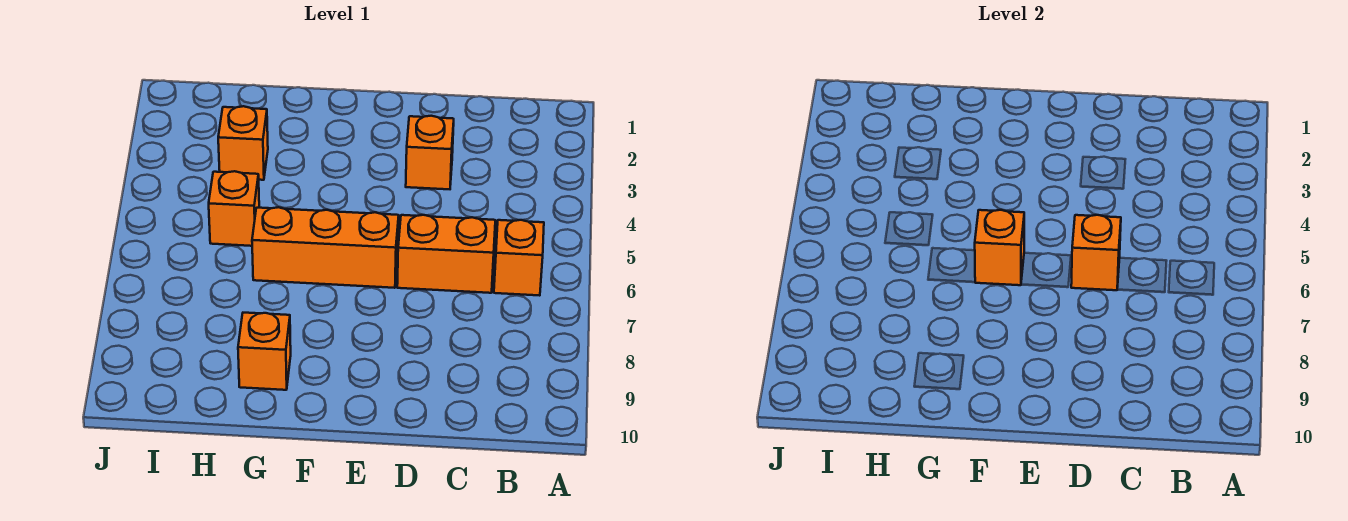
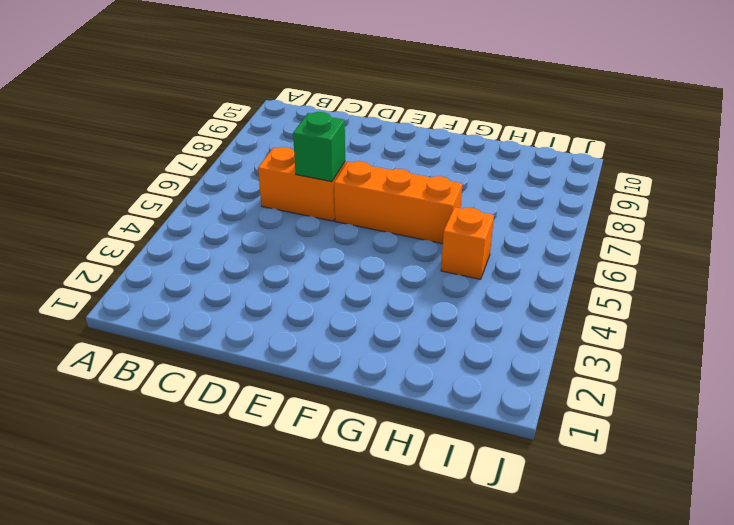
green 1x1 brick [293,112,345,182] -> orange 1x1 brick [1071,215,1121,290]
none -> orange 1x1 brick [494,220,544,296]
none -> orange 1x1 brick [406,116,454,189]

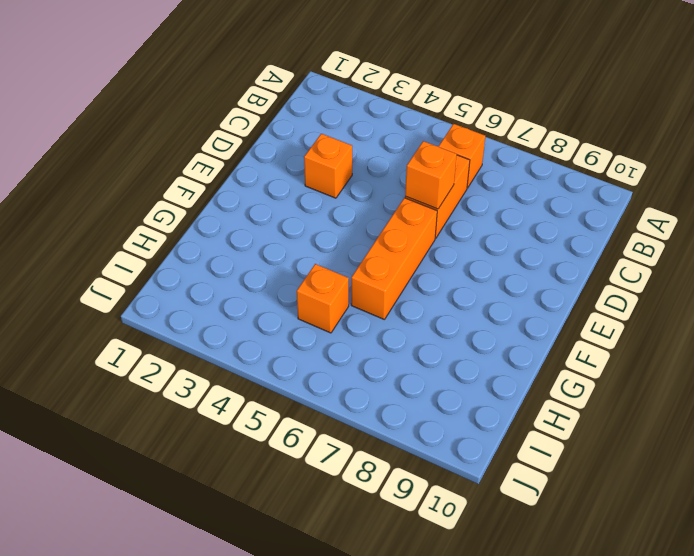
none -> orange 1x1 brick [238,313,291,390]
none -> orange 1x1 brick [218,106,268,180]

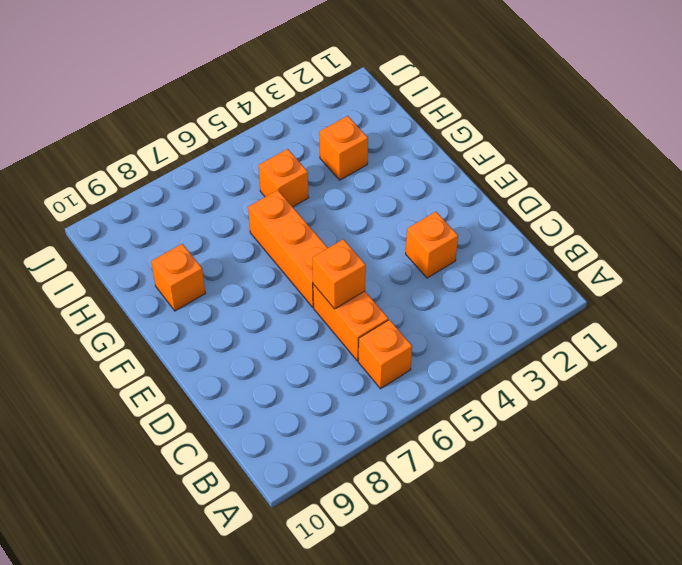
none -> orange 1x1 brick [975,210,1024,285]

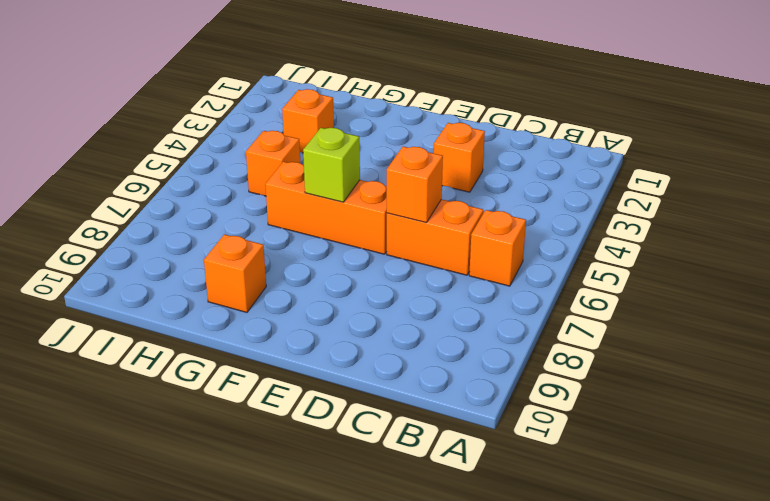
lime 1x1 brick [303,128,360,202] -> orange 1x1 brick [975,210,1024,285]

